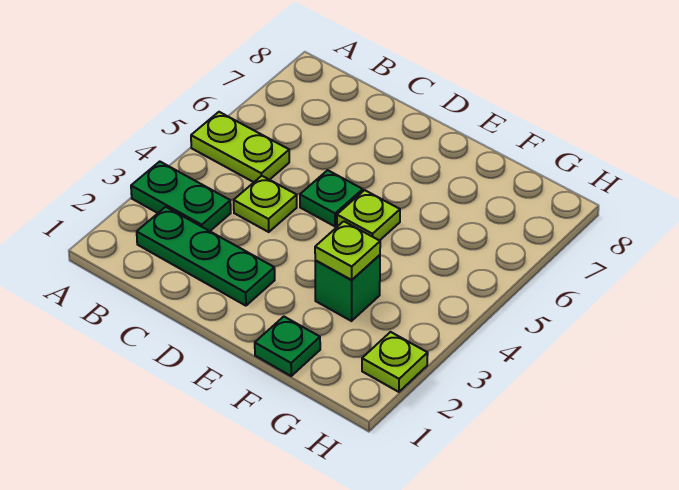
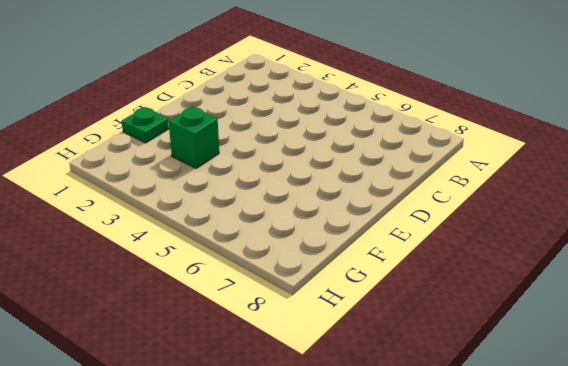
none -> green 1x2 plate [131,162,231,231]
none -> lime 1x2 plate [191,112,289,182]

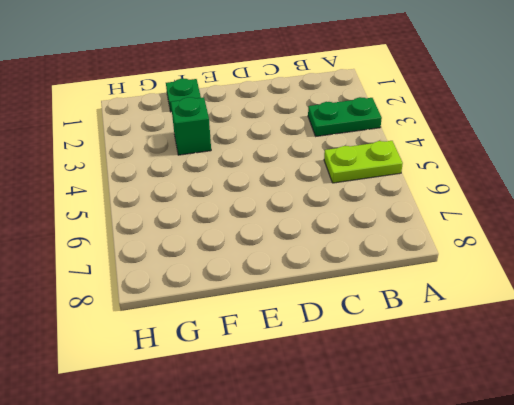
none -> green 1x3 plate [137,207,275,306]
none -> lime 1x1 plate [234,176,297,232]

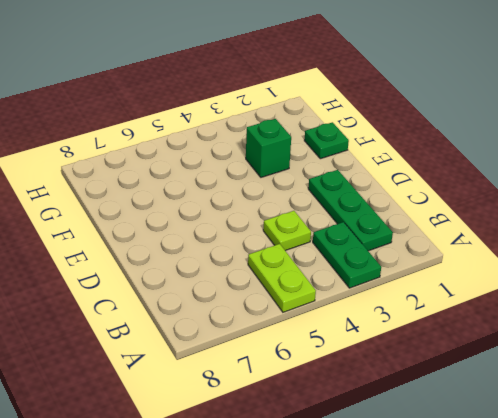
none -> green 1x1 plate [300,170,363,226]
none -> lime 1x1 plate [337,190,400,241]

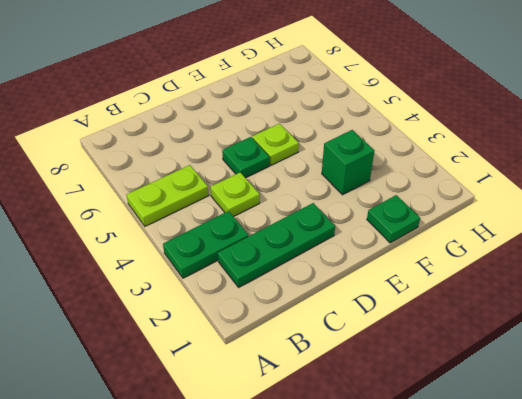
none -> lime 1x1 plate [362,332,428,392]
none -> lime 1x1 plate [315,221,380,280]

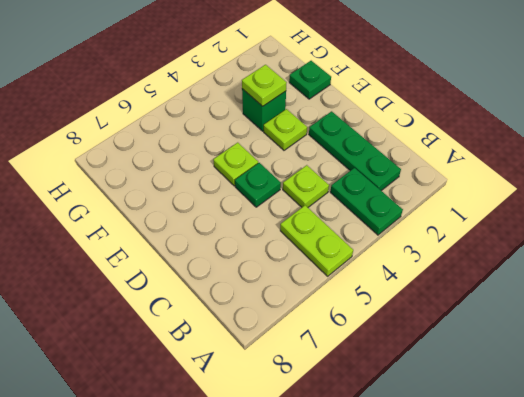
lime 1x1 plate [264,109,307,150] -> lime 1x1 plate moved to [362,332,428,392]

